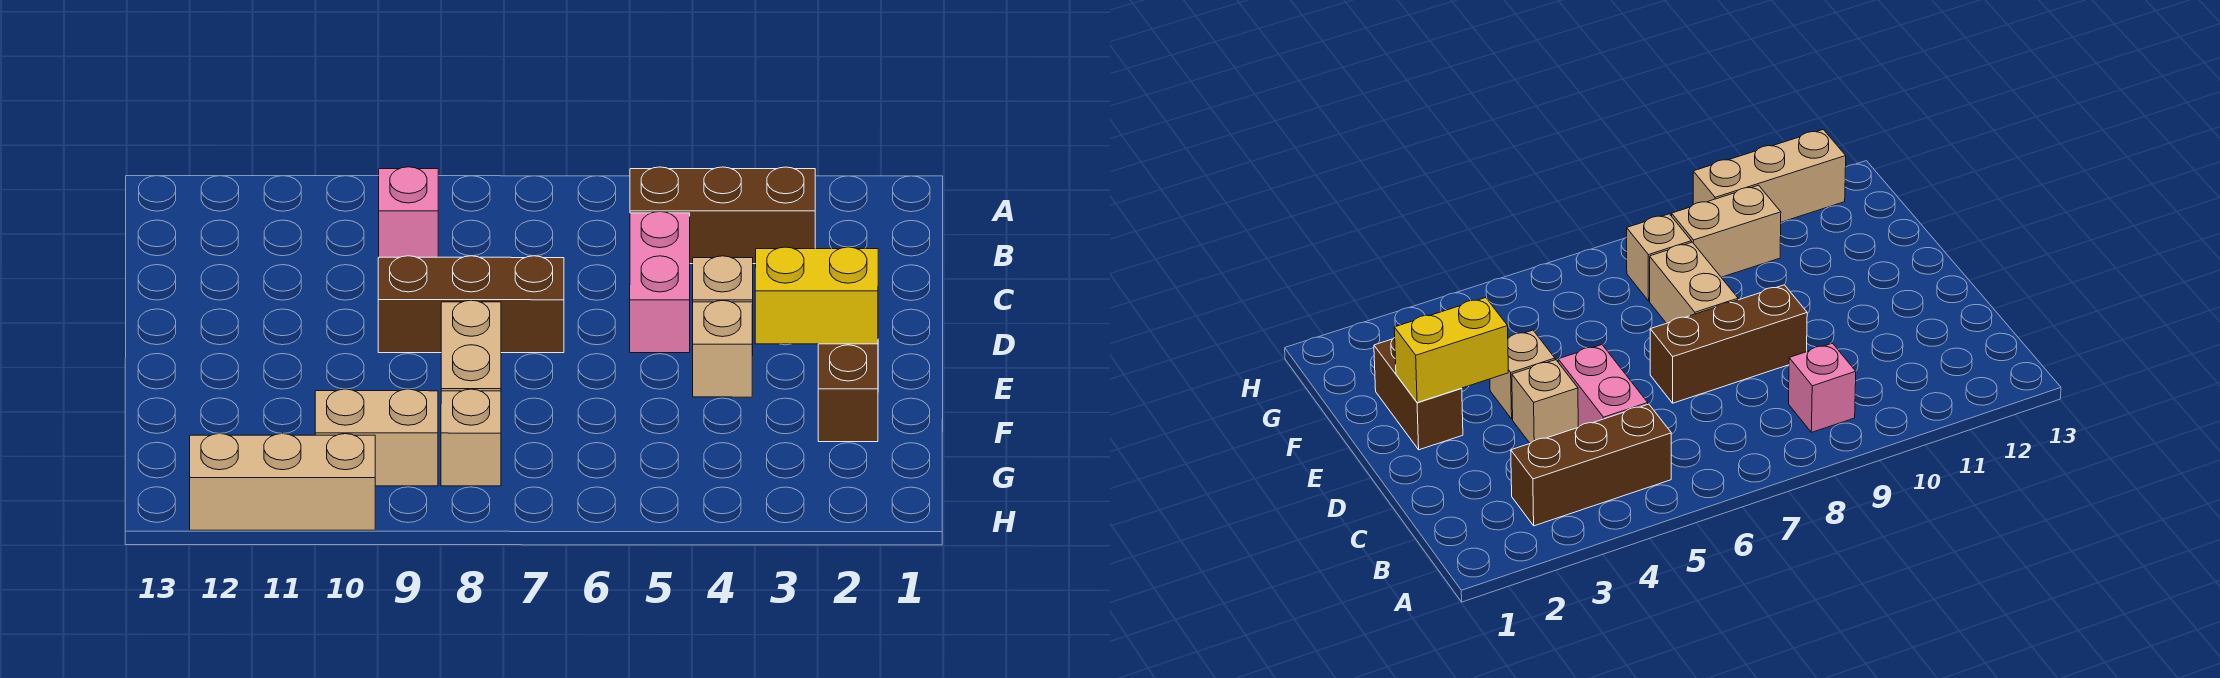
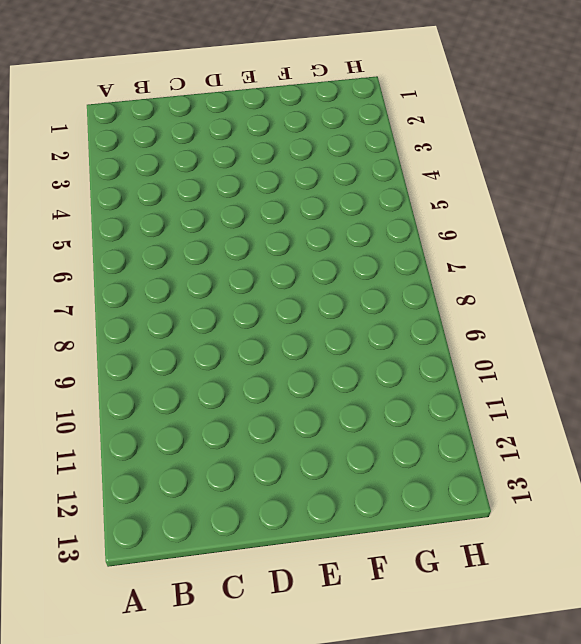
none -> brown 1x3 brick [630,167,815,264]
none -> pink 1x1 brick [379,167,438,257]
none -> pink 1x2 brick [630,212,690,353]

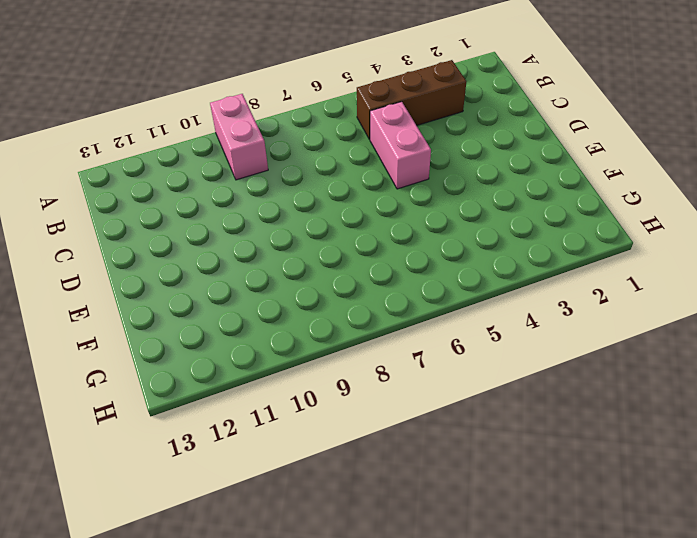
pink 1x2 brick [210,94,268,180] -> pink 1x1 brick [379,167,438,257]
none -> tan 1x1 brick [693,256,753,302]
none -> brown 1x3 brick [378,256,564,353]
none -> brown 1x2 brick [818,344,878,442]

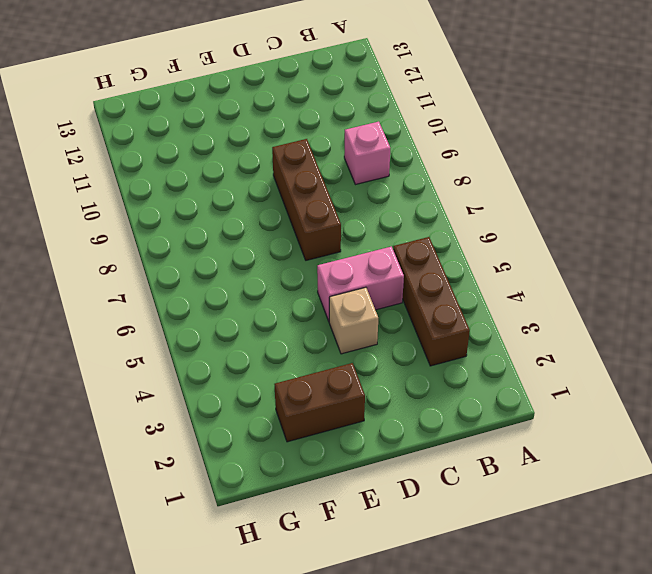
none -> tan 1x1 brick [693,300,753,397]
none -> tan 1x2 brick [441,300,501,391]
none -> tan 1x1 brick [441,389,501,486]

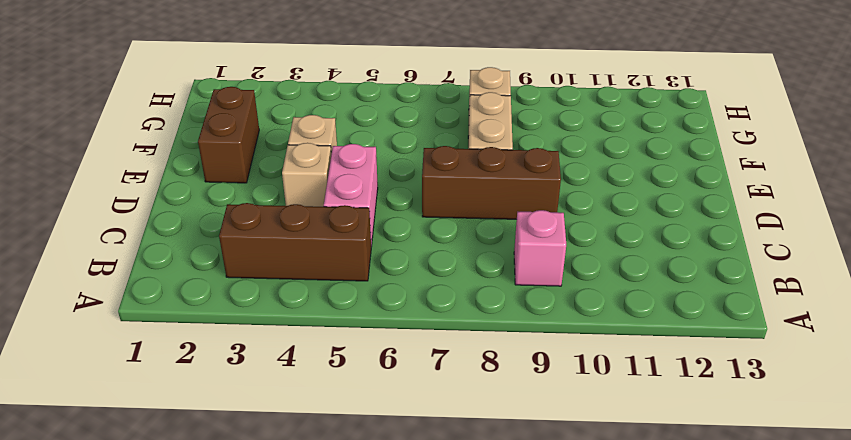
none -> tan 1x2 brick [315,389,438,486]
none -> tan 1x3 brick [190,434,375,530]
none -> yellow 1x2 brick [755,247,878,344]

